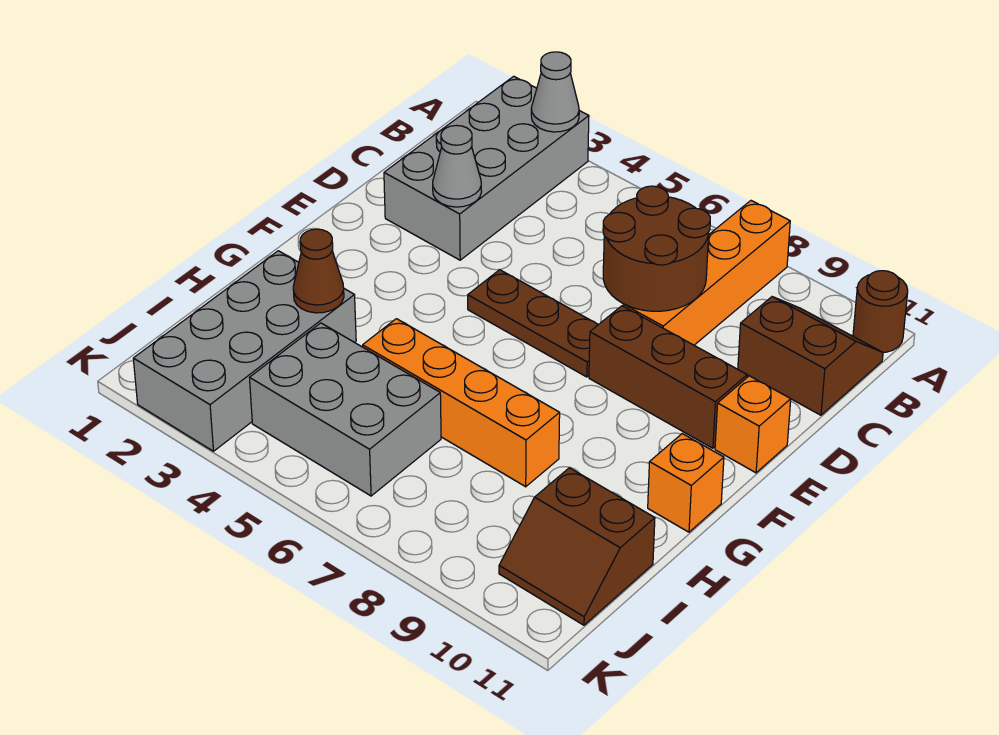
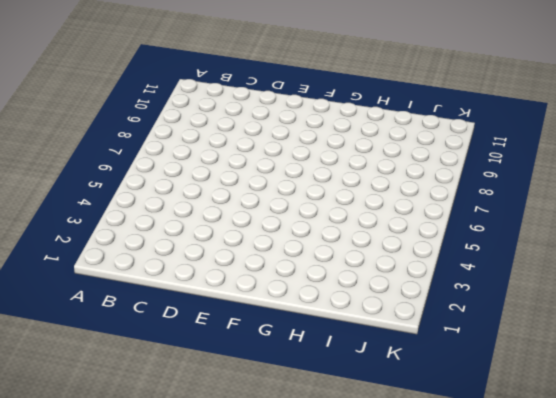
none -> grey 2x4 brick [384,76,589,260]
none -> orange 1x4 brick [623,201,790,345]
none -> brown 1x1 round brick [853,271,908,353]

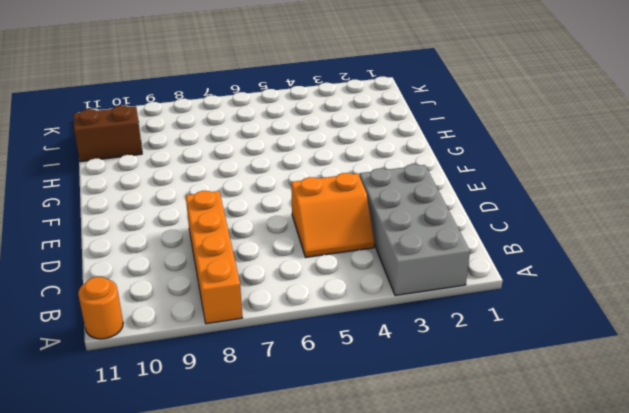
orange 1x1 round brick [78,277,123,339] -> brown 1x1 round brick [853,271,908,353]
orange 2x2 slope [291,173,374,257] -> none
none -> brown 2x2 slope [738,297,883,415]
none -> brown 1x3 plate [468,270,598,377]
none -> brown 1x3 brick [589,306,747,448]

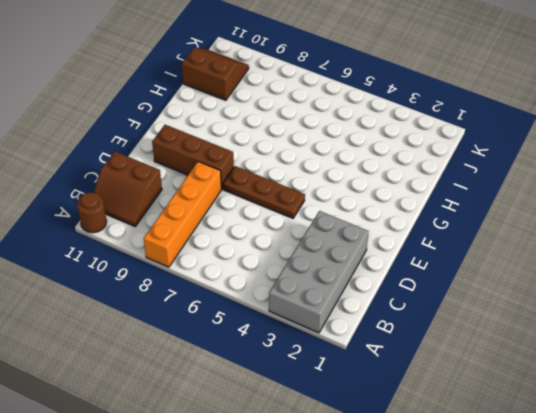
none -> orange 1x1 brick [715,376,791,473]
none -> orange 1x1 brick [648,434,724,532]
none -> grey 2x4 brick [133,251,356,451]

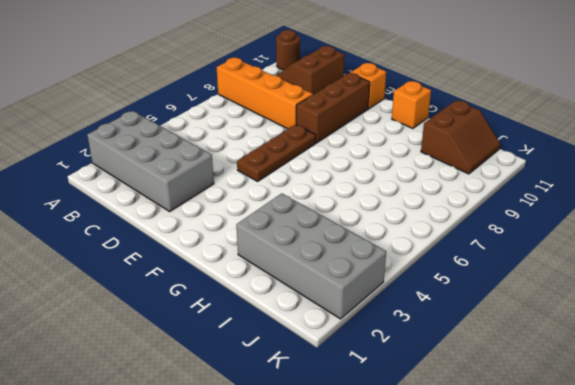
none -> orange 1x4 brick [363,319,560,487]
none -> grey 2x3 brick [250,323,441,496]
none -> grey 1x1 cone [531,52,579,132]

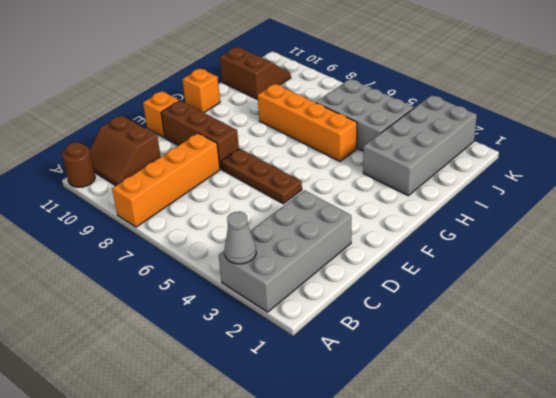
none -> brown 2x2 round brick [603,186,710,311]
none -> grey 1x1 cone [433,125,482,207]
none -> brown 1x1 cone [293,229,344,313]

